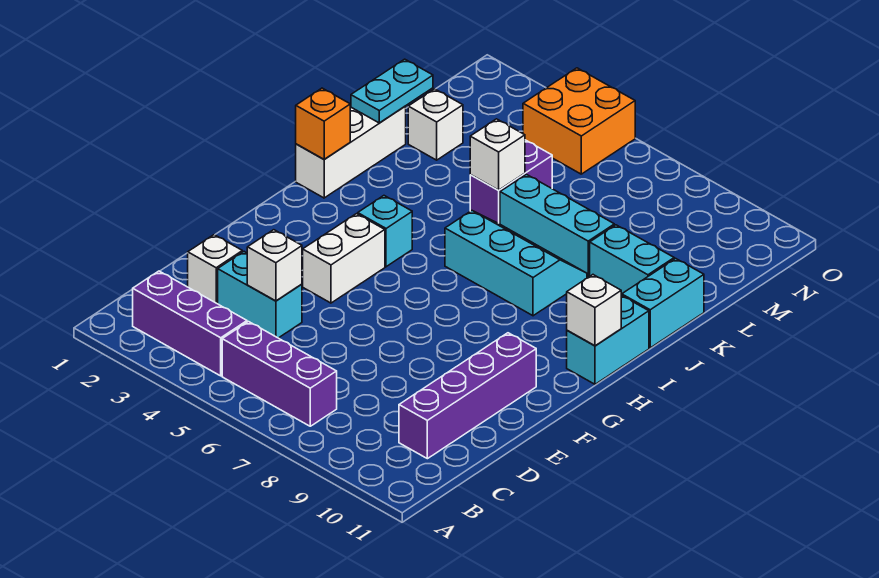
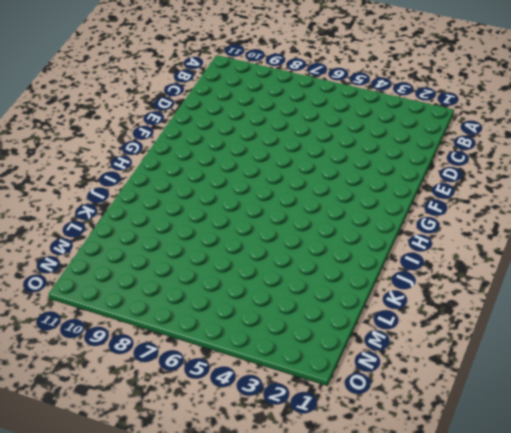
none -> purple 1x3 brick [133,271,247,376]
none -> purple 1x3 brick [222,322,337,426]
none -> purple 1x4 brick [399,333,536,459]

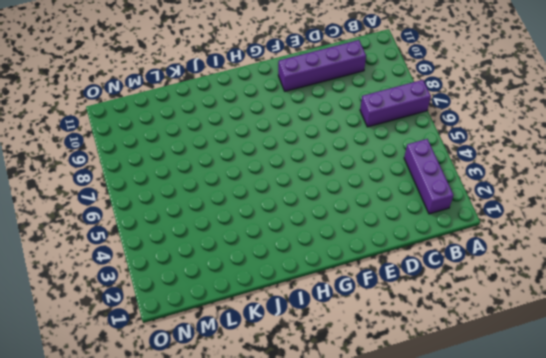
purple 1x3 brick [360,80,431,127] -> purple 1x3 brick turned to [222,322,337,426]
none -> white 1x1 brick [188,235,242,304]
none -> cyan 1x2 brick [218,252,302,338]
none -> white 1x2 brick [303,214,385,303]

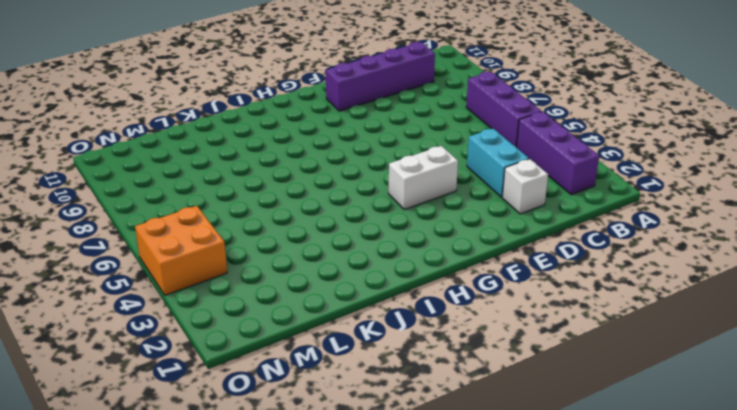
none -> cyan 1x1 brick [358,196,412,267]
none -> cyan 1x2 brick [567,295,649,384]
none -> white 1x3 brick [296,106,406,198]

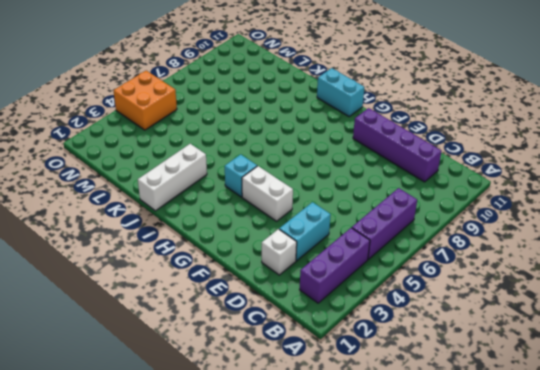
white 1x3 brick [138,144,207,211] -> white 1x3 brick turned to [296,106,406,198]
none -> cyan 2x3 slope [445,211,587,316]
none -> cyan 1x2 brick [622,258,704,348]
none -> purple 1x2 brick [470,140,552,224]

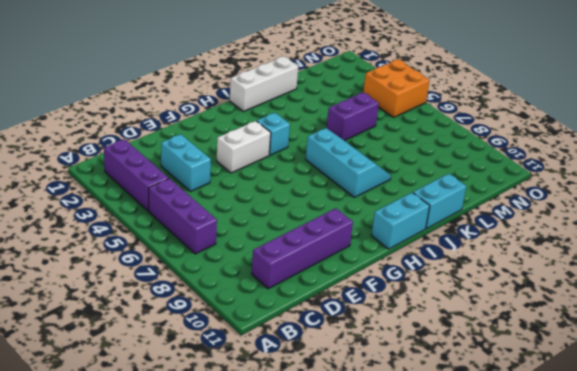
none -> white 1x1 brick [188,235,242,304]
none -> cyan 1x3 brick [500,174,614,278]
none -> cyan 1x2 brick [590,225,674,295]

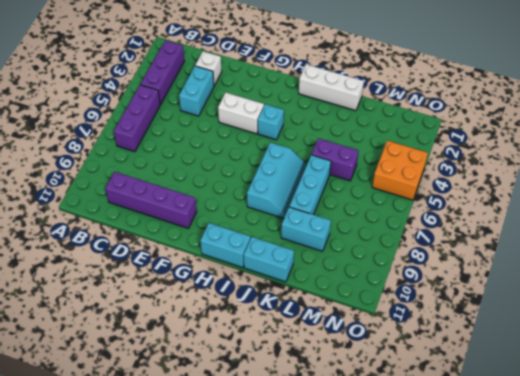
cyan 1x2 brick [281,207,331,251] -> cyan 1x2 brick turned to [590,225,674,295]
none -> white 1x1 brick [408,89,463,160]
none -> white 1x1 brick [247,230,302,301]
none -> white 1x1 brick [567,275,621,346]

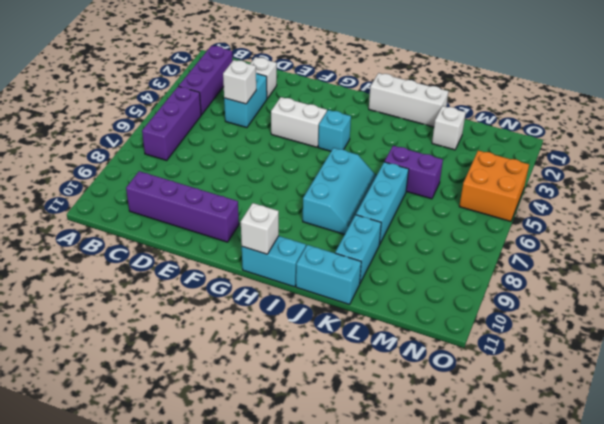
none -> orange 1x1 brick [296,88,350,159]
none -> cyan 1x2 plate [351,59,433,123]
none -> white 1x1 brick [470,119,525,190]

